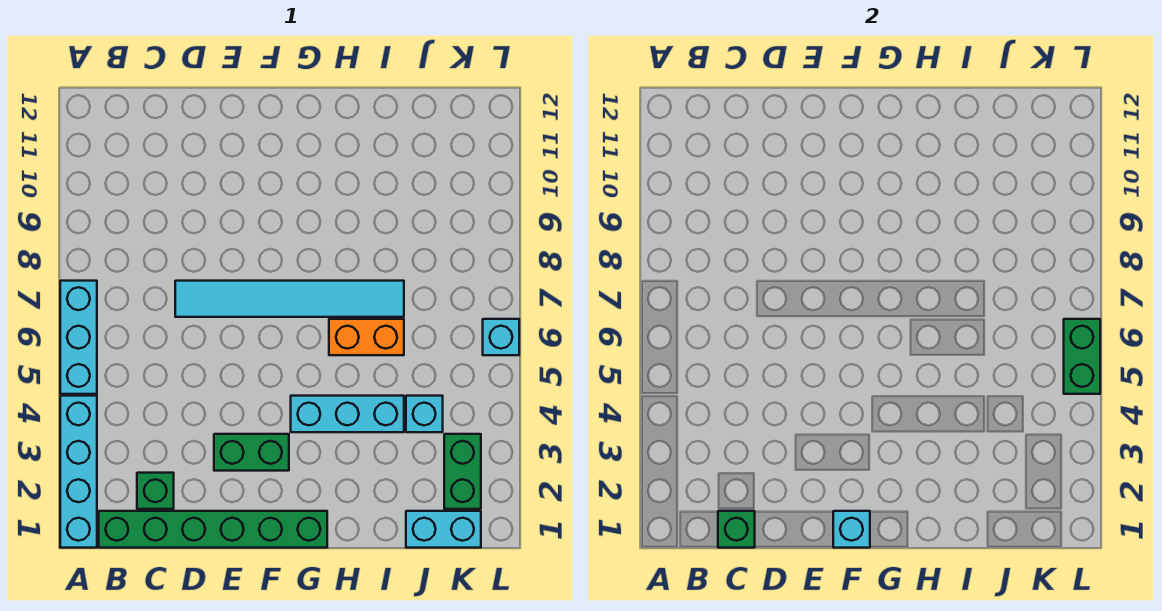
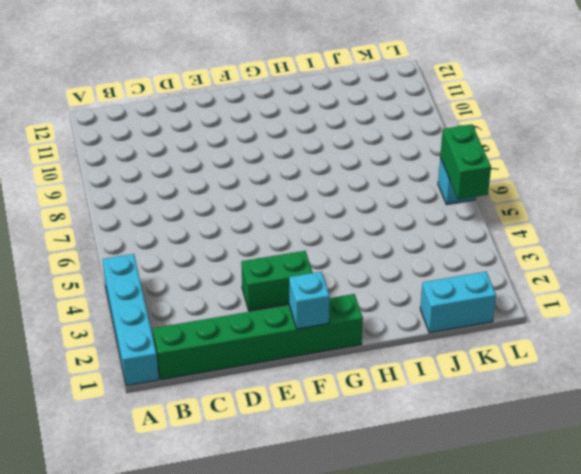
none -> cyan 1x3 brick [60,281,97,394]
none -> green 1x1 brick [137,473,174,509]
none -> cyan 1x6 tile [175,281,404,317]

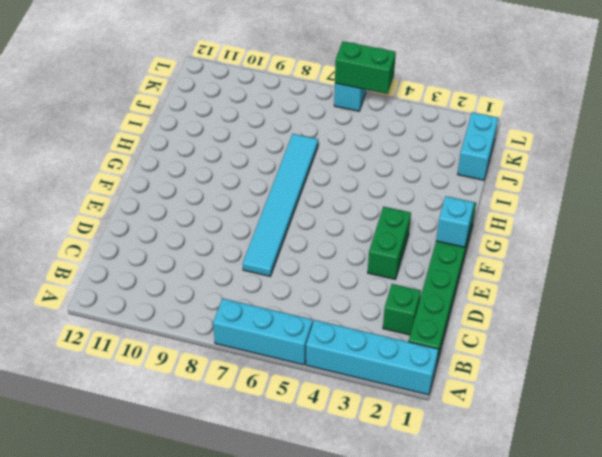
none -> cyan 1x3 brick [291,396,404,432]
none -> orange 1x2 brick [329,319,404,355]
none -> cyan 1x1 brick [406,396,443,432]

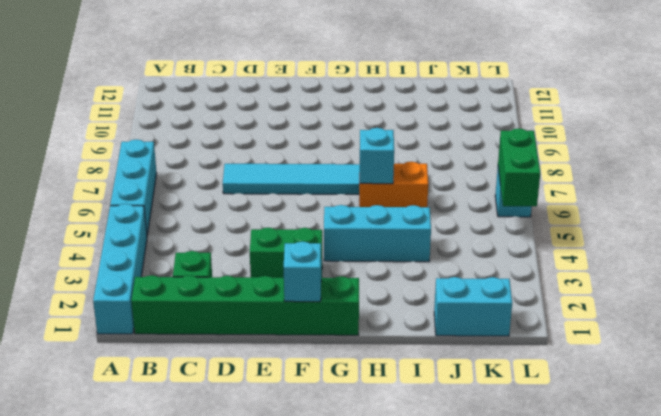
cyan 1x1 brick [360,128,394,184] -> cyan 1x1 brick moved to [406,396,443,432]
none -> green 1x2 brick [444,434,481,509]
none -> green 1x1 brick [718,511,755,548]

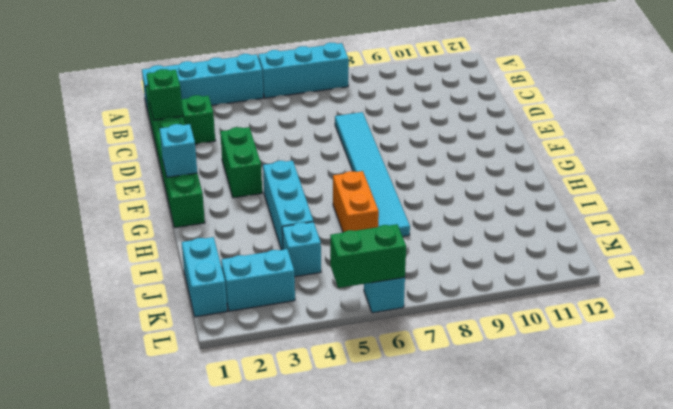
cyan 1x2 brick [221,249,295,311] -> green 1x2 brick [444,434,481,509]

